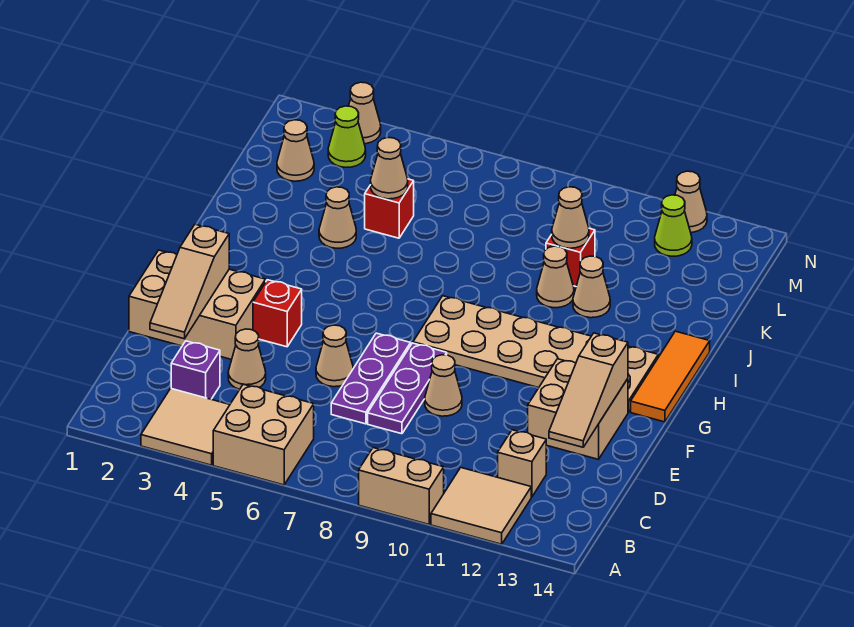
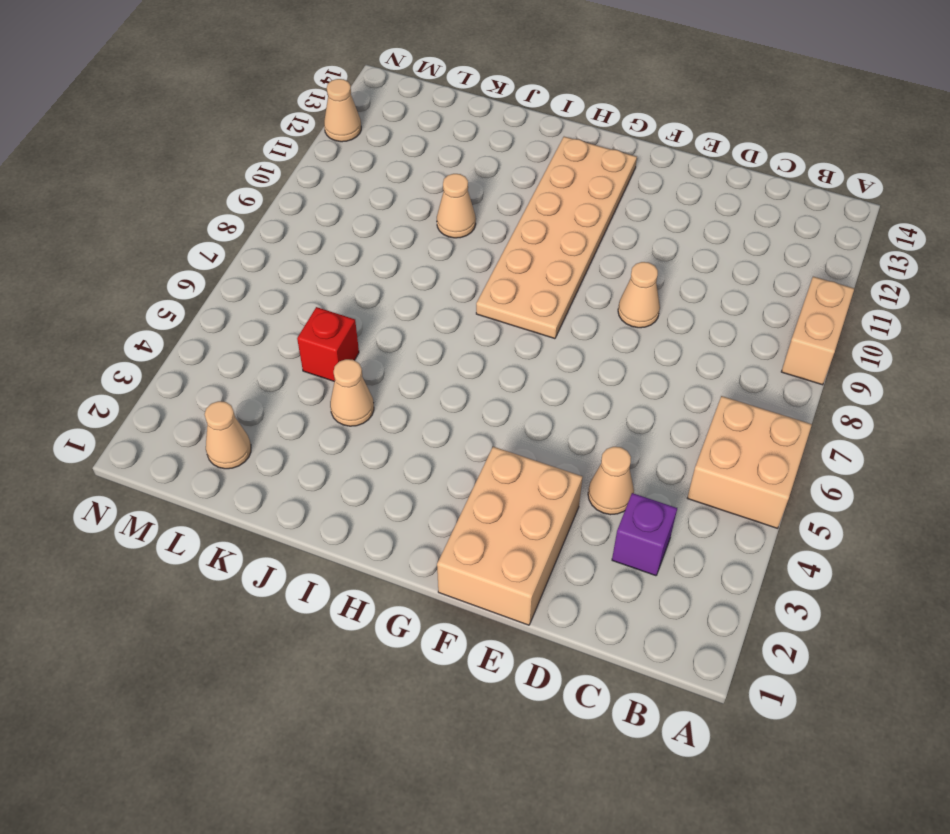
none -> tan 2x2 tile [141,388,230,465]
none -> tan 2x2 tile [431,468,531,544]
none -> tan 1x1 brick [498,430,546,497]
none -> purple 1x3 plate [331,333,411,424]

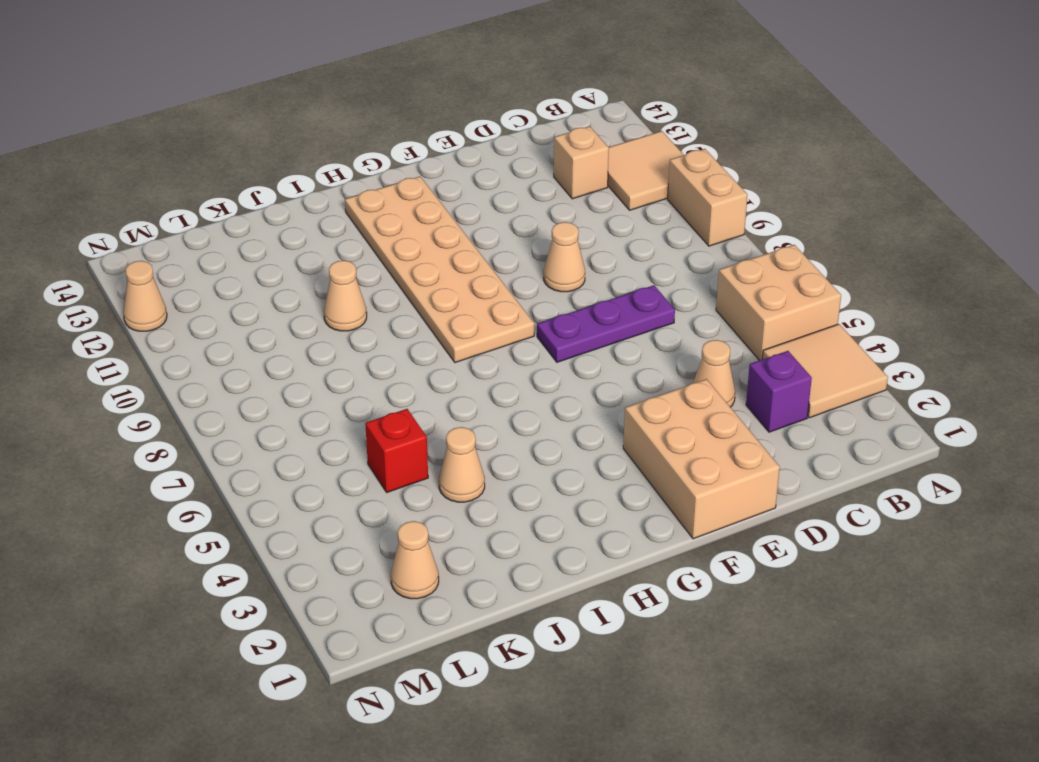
none -> purple 1x3 plate [368,343,447,434]
none -> tan 1x1 cone [316,325,353,387]
none -> tan 2x2 brick [528,359,628,459]
none -> red 1x1 brick [253,280,302,347]

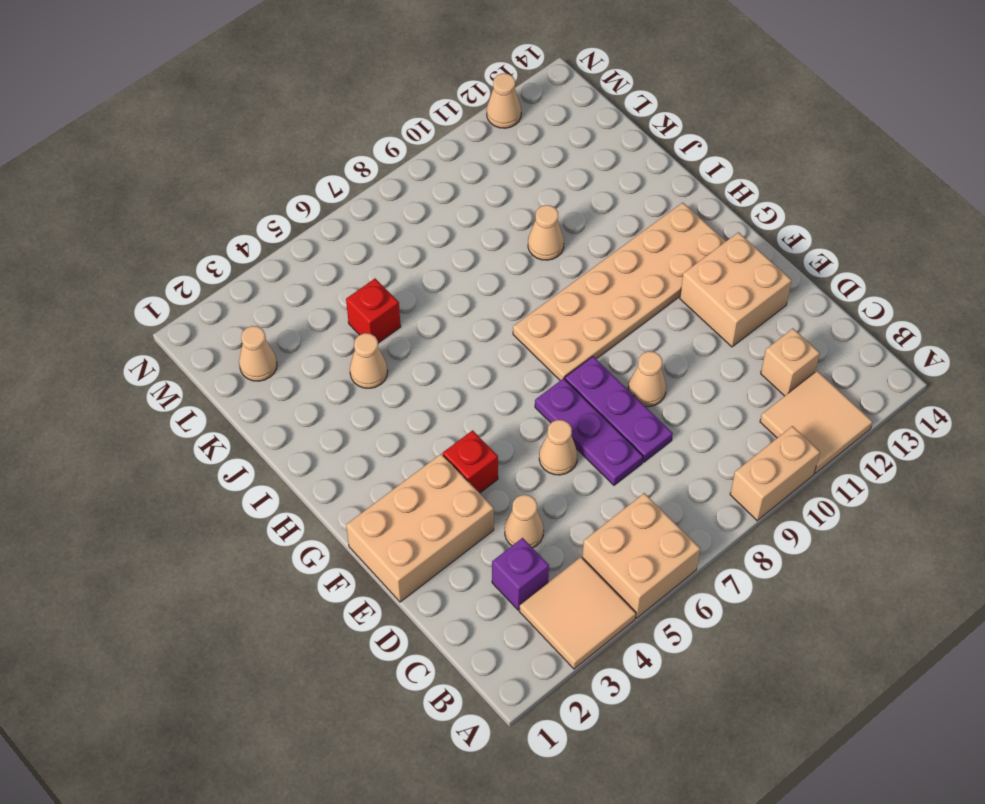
none -> orange 1x3 tile [631,331,710,422]
none -> tan 1x1 cone [573,256,610,318]
none -> red 1x1 brick [546,228,595,286]
none -> lime 1x1 cone [328,106,366,167]

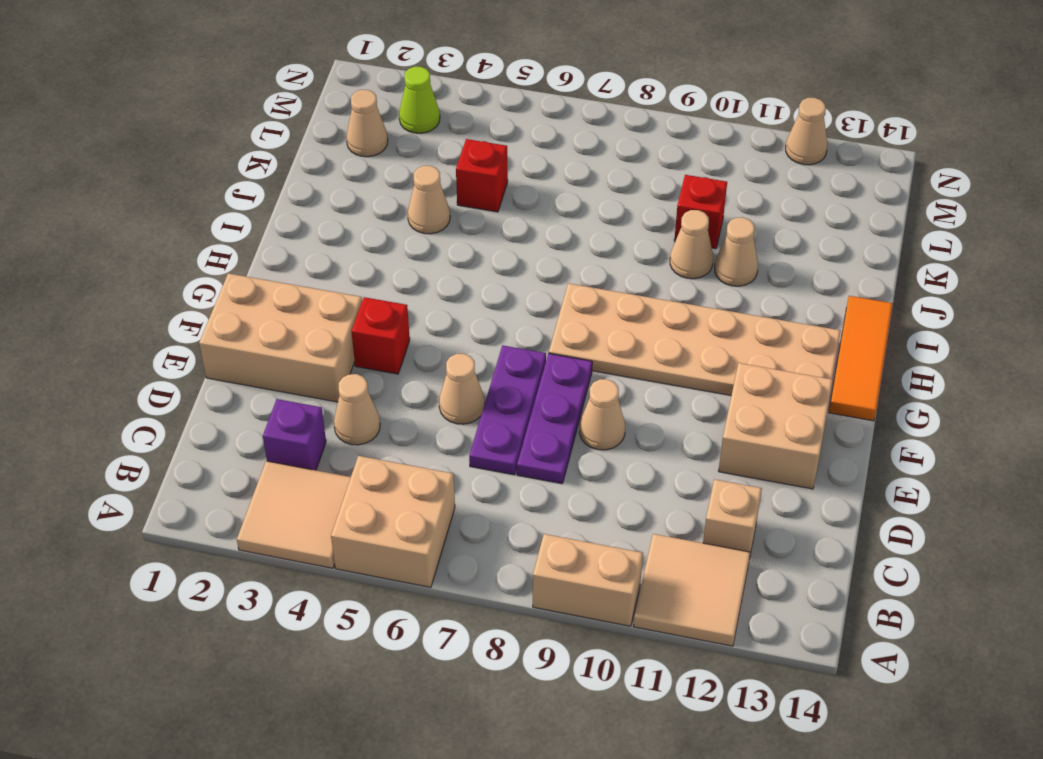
none -> lime 1x1 cone [655,195,692,256]
none -> tan 1x1 cone [349,82,381,144]
none -> tan 1x3 slope [150,224,229,339]
none -> tan 1x3 slope [549,333,628,447]

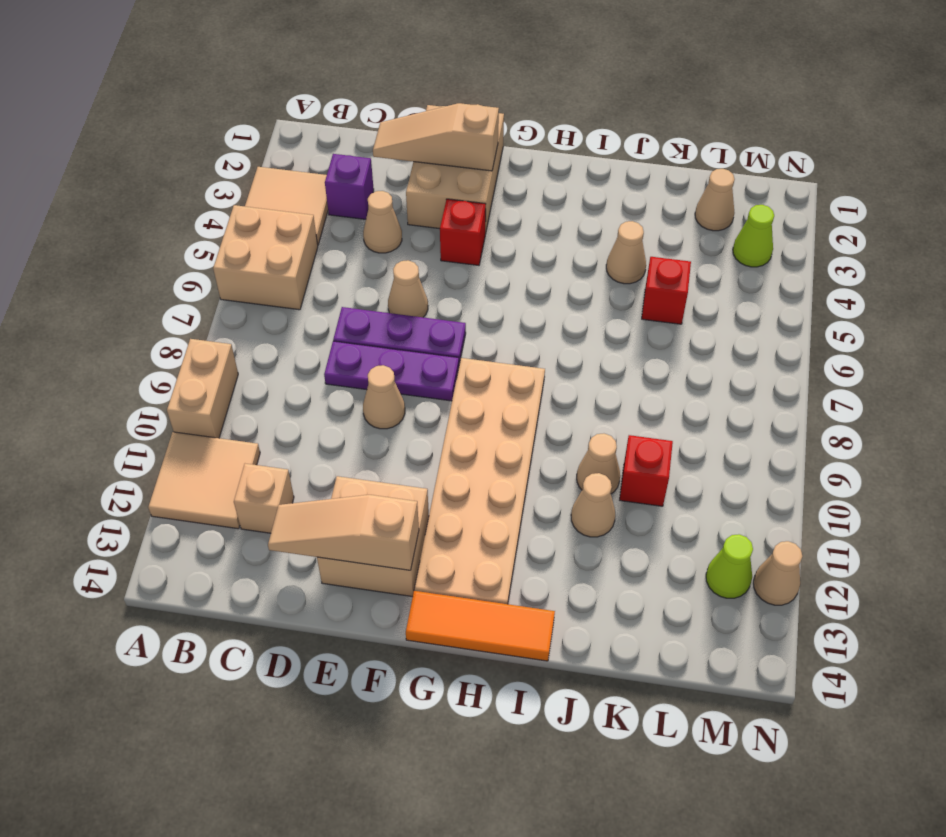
none -> tan 1x1 cone [349,82,381,144]
none -> tan 1x1 cone [371,138,408,199]
none -> tan 1x1 cone [552,187,589,248]

